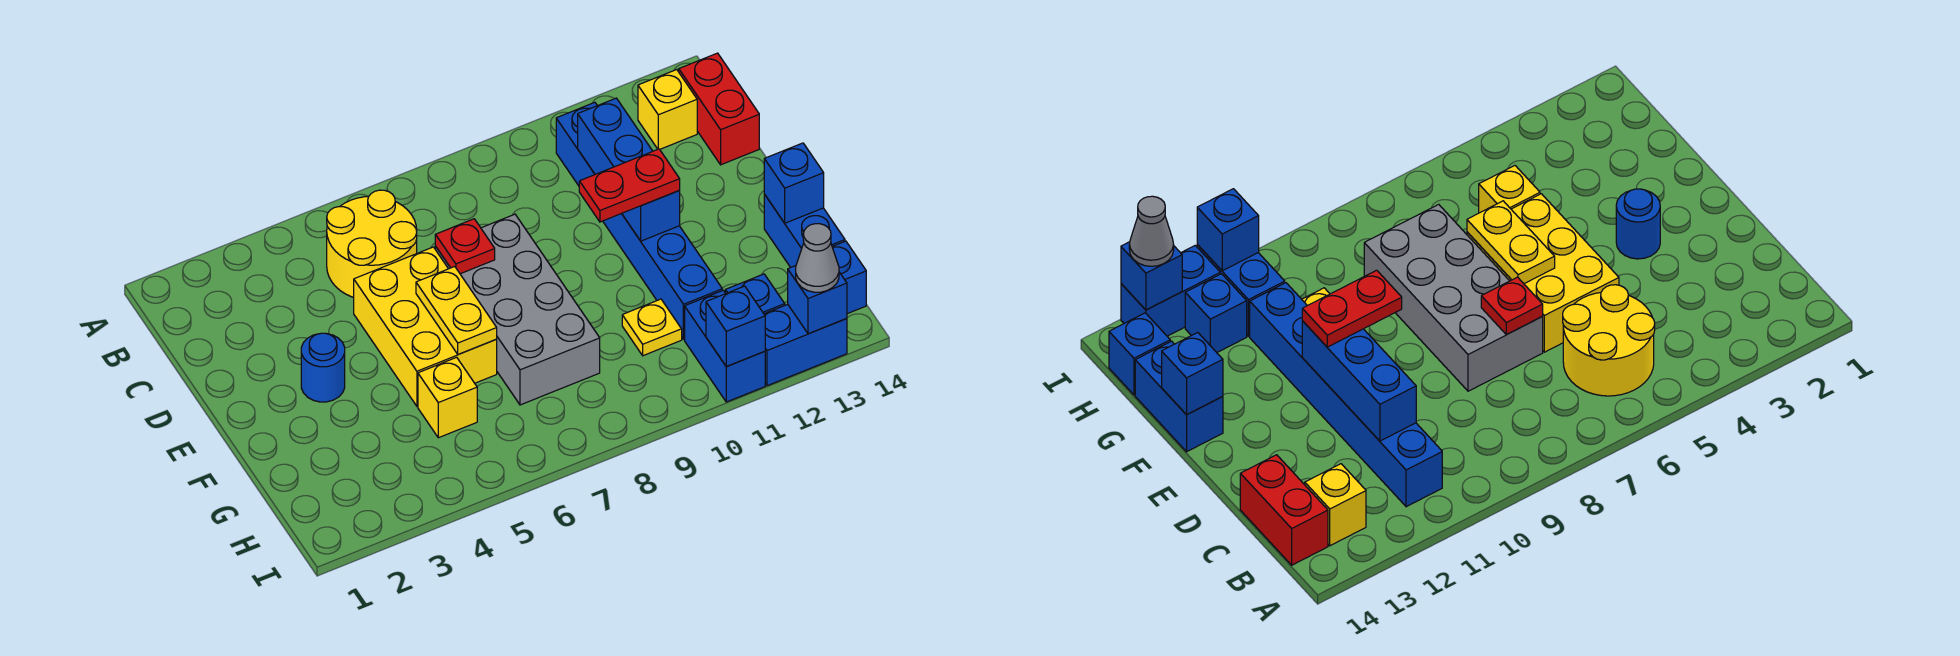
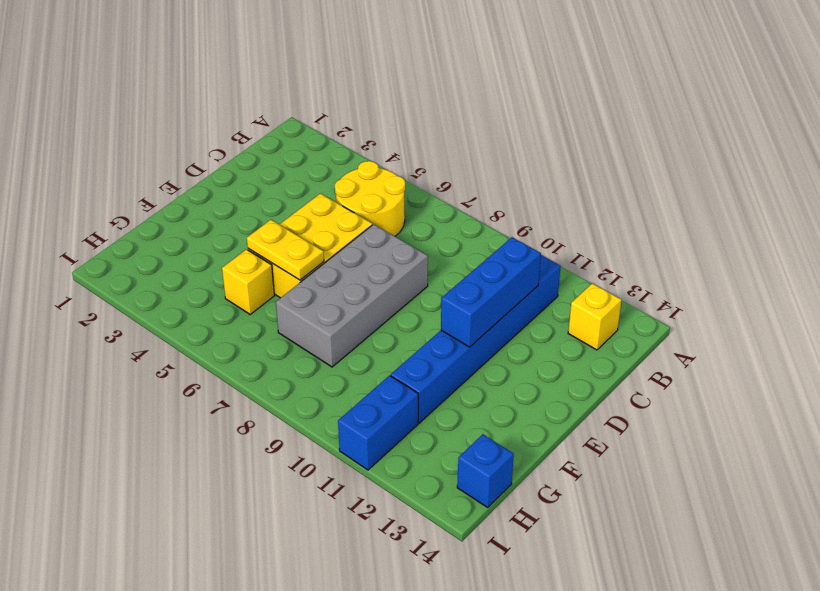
yellow 1x2 plate [247,220,324,280] -> yellow 1x2 plate turned to [416,267,497,354]
none -> red 1x2 brick [679,53,759,165]
none -> blue 1x1 round brick [301,333,345,402]
none -> blue 1x2 brick [764,194,845,267]

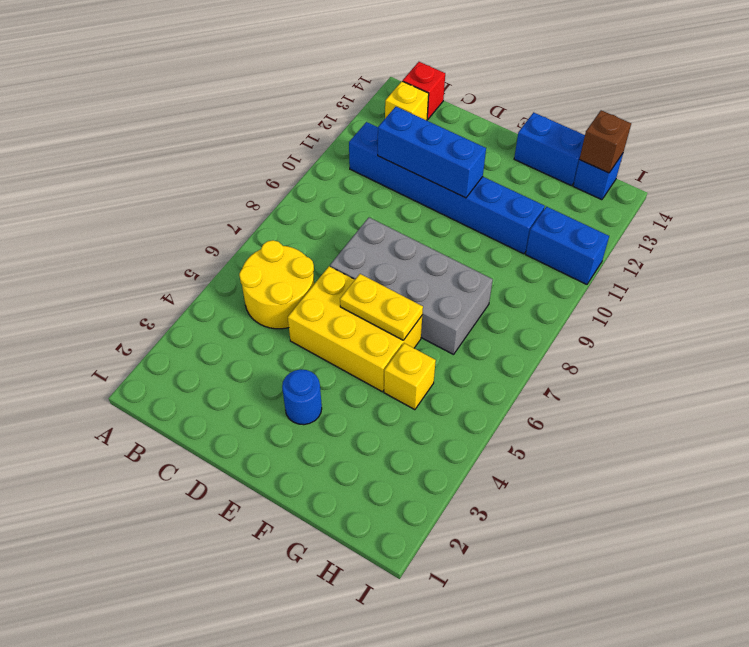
red 1x1 brick [403,62,445,120] -> red 1x2 brick [679,53,759,165]
brown 1x1 brick [579,110,631,173] -> none
none -> yellow 1x1 plate [622,299,682,356]
none -> blue 1x1 brick [725,274,785,314]
none -> blue 1x2 brick [764,304,847,386]

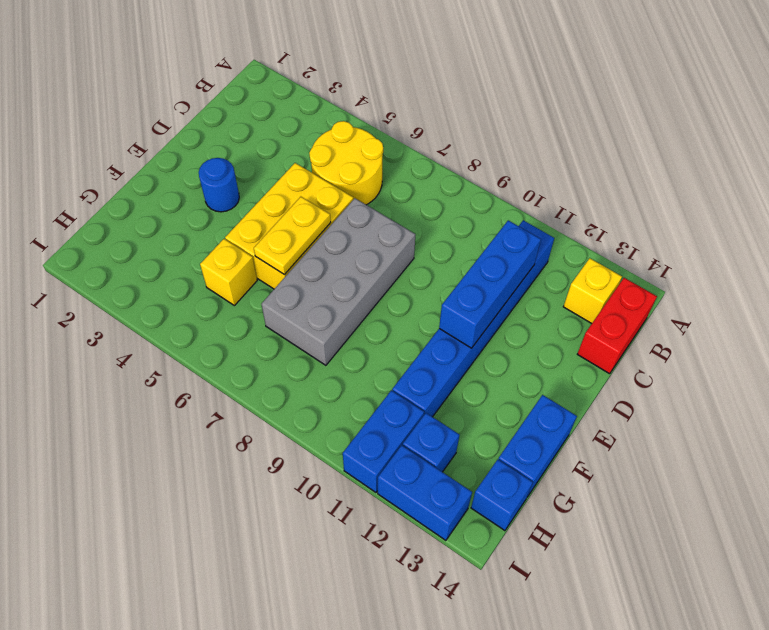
none -> yellow 1x1 plate [622,299,682,356]
none -> red 1x1 plate [435,219,495,274]
none -> blue 1x1 brick [764,143,824,223]

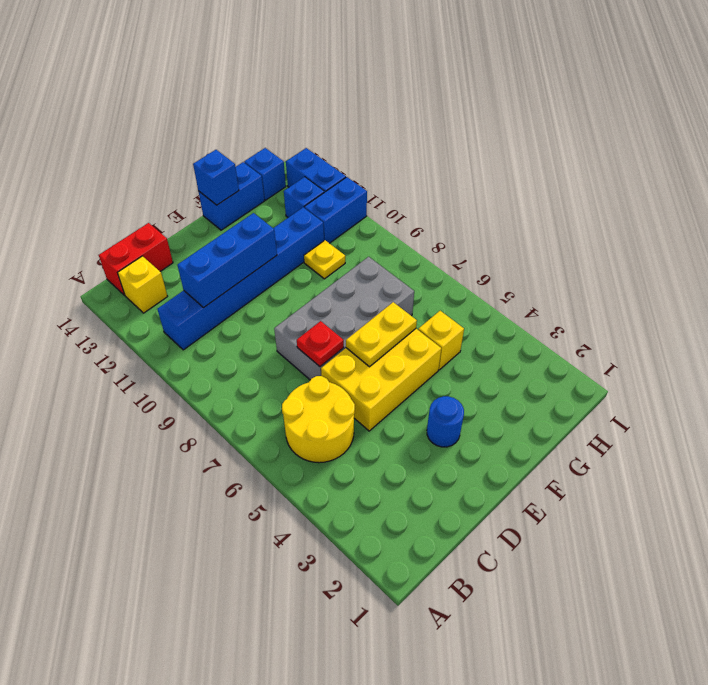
none -> blue 1x1 brick [706,286,765,367]
none -> blue 1x1 brick [788,266,847,334]
none -> red 1x2 plate [579,149,680,222]

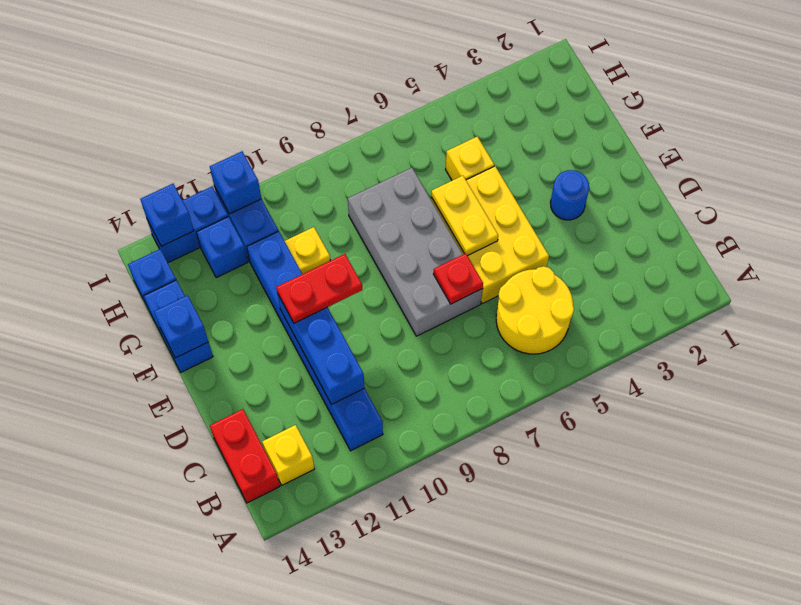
none -> grey 1x1 cone [796,224,839,292]

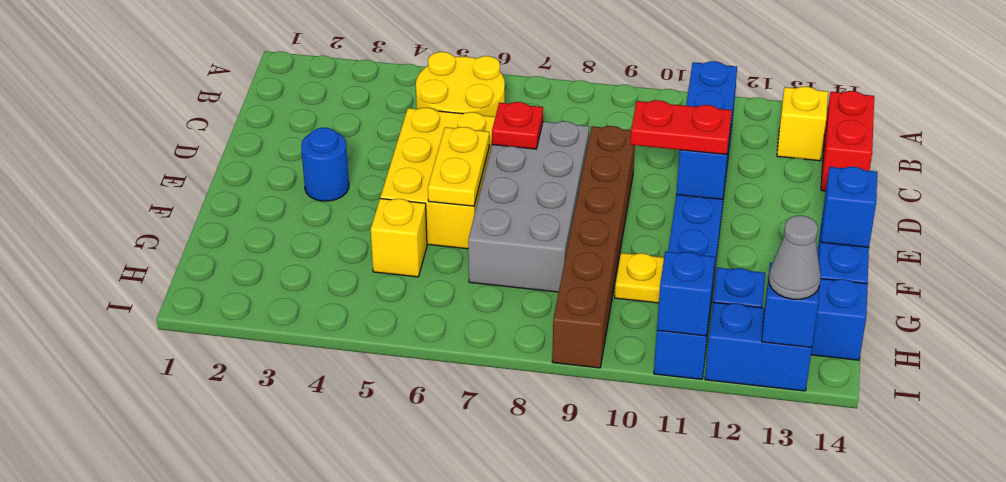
brown 1x6 brick [552,126,635,368] -> none

